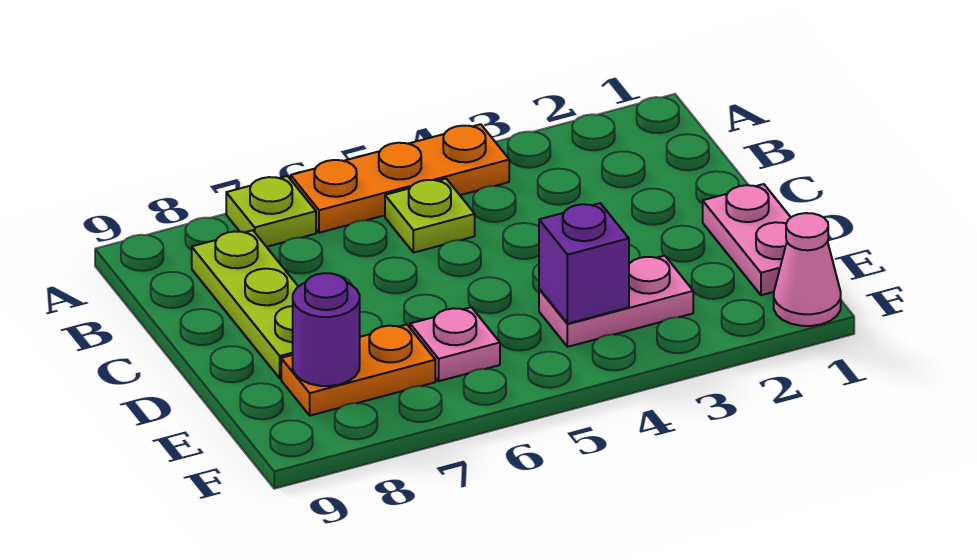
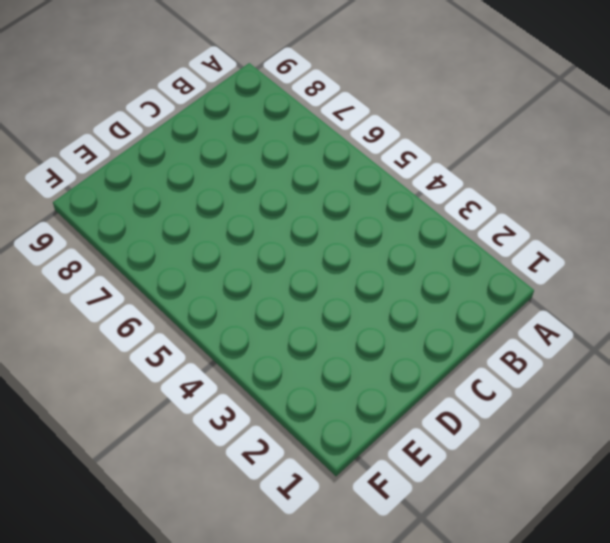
none -> orange 1x3 plate [291,124,509,233]
none -> lime 1x1 plate [226,176,316,247]

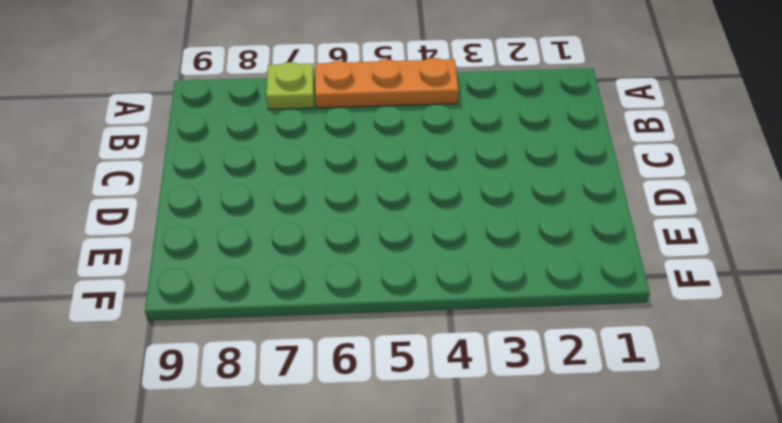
none -> lime 1x1 plate [385,179,475,253]
none -> lime 1x3 plate [192,230,298,378]

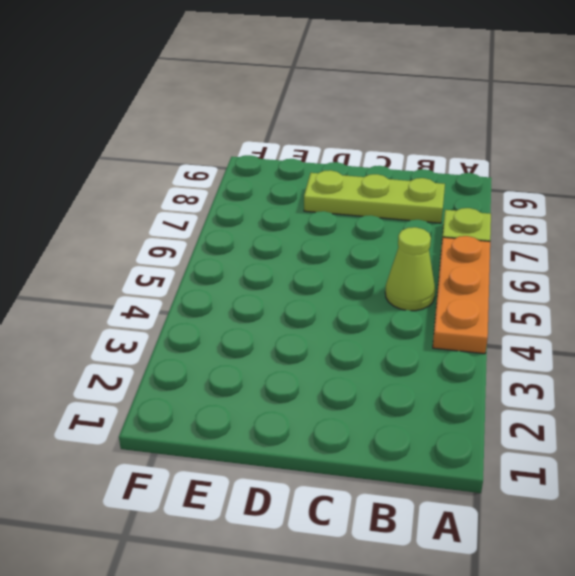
lime 1x1 cone [385,227,435,311] -> lime 1x1 plate [385,179,475,253]
none -> pink 1x2 plate [703,184,791,295]
none -> pink 1x2 plate [539,256,693,347]

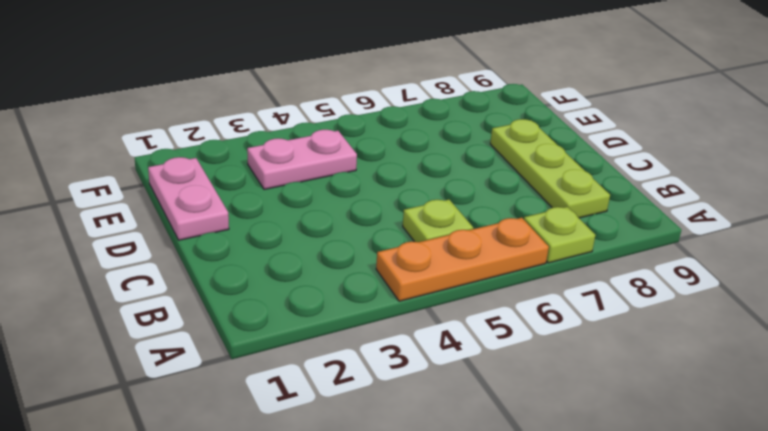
none -> pink 1x1 plate [410,307,500,381]
none -> orange 1x2 plate [281,324,435,416]

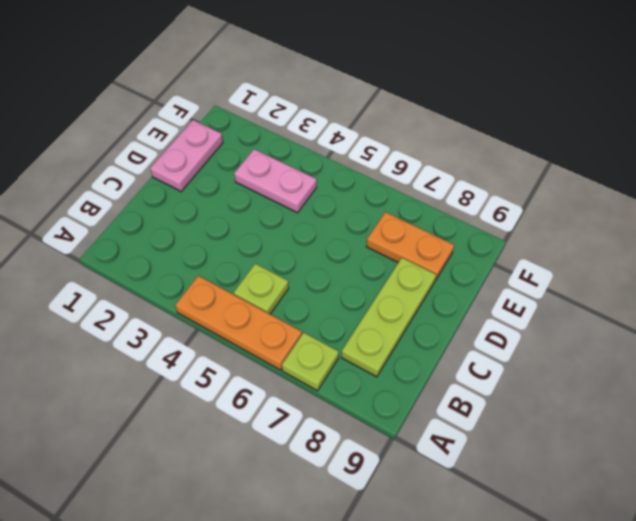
none -> pink 1x1 plate [410,307,500,381]
none -> pink 1x1 cone [774,213,841,326]

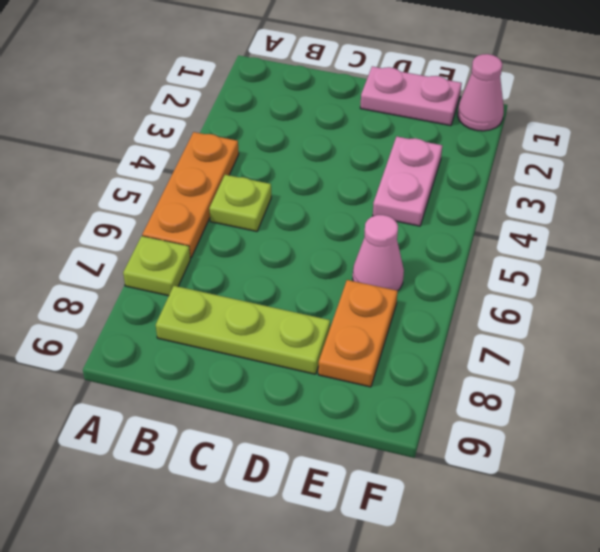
pink 1x1 cone [353,215,404,291] -> pink 1x1 plate [410,307,500,381]
none -> purple 1x1 brick [539,203,629,324]
none -> purple 1x1 round brick [293,273,360,386]

